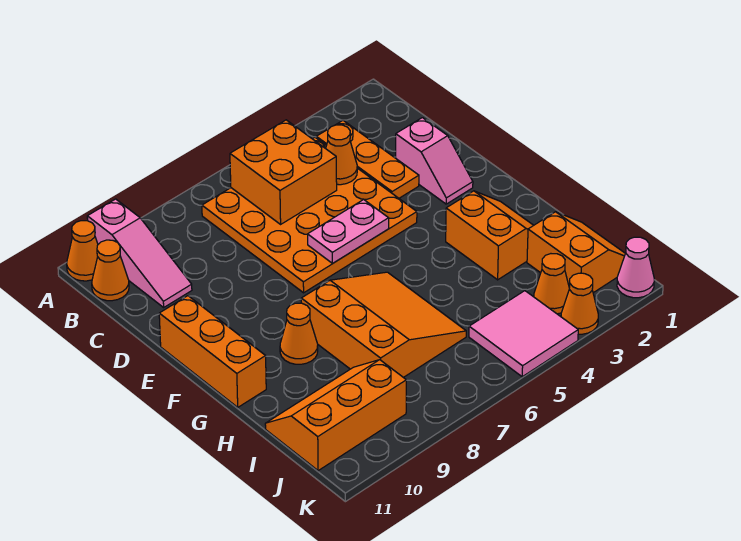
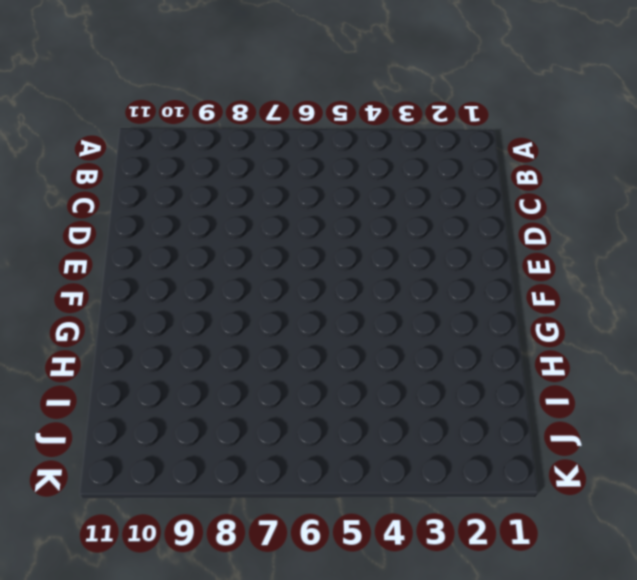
none -> pink 1x3 slope [87,199,192,307]
none -> orange 1x1 cone [67,221,98,281]
none -> orange 1x3 plate [316,121,419,198]

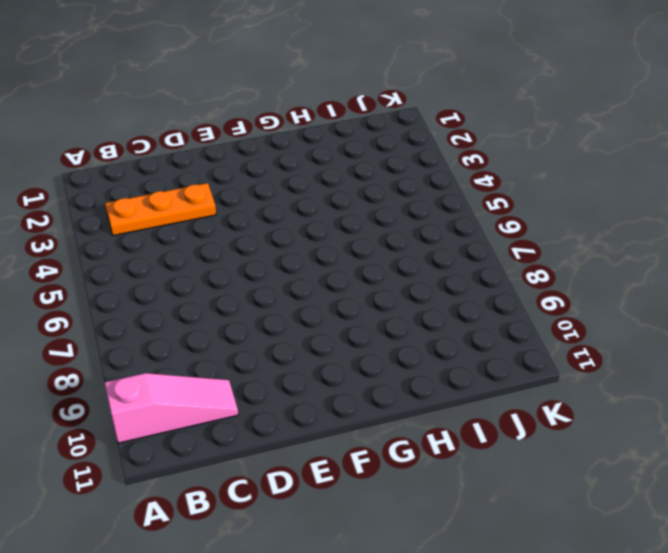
none -> orange 1x1 cone [67,221,98,281]
none -> orange 4x4 plate [202,137,417,293]
none -> orange 1x1 cone [92,240,129,301]

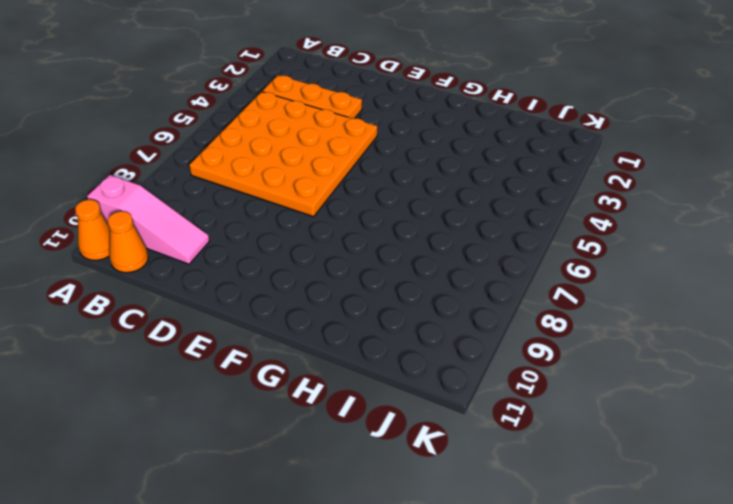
none -> pink 1x2 slope [396,118,473,204]
none -> orange 1x3 brick [159,296,266,407]
none -> orange 2x2 slope [446,191,533,280]

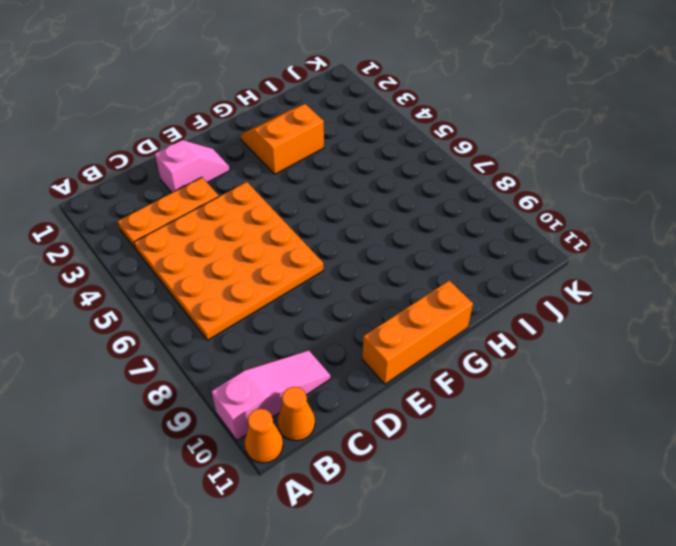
none -> orange 3x3 slope [301,272,466,377]
none -> orange 1x1 cone [280,303,318,364]
none -> orange 2x2 slope [527,212,625,293]

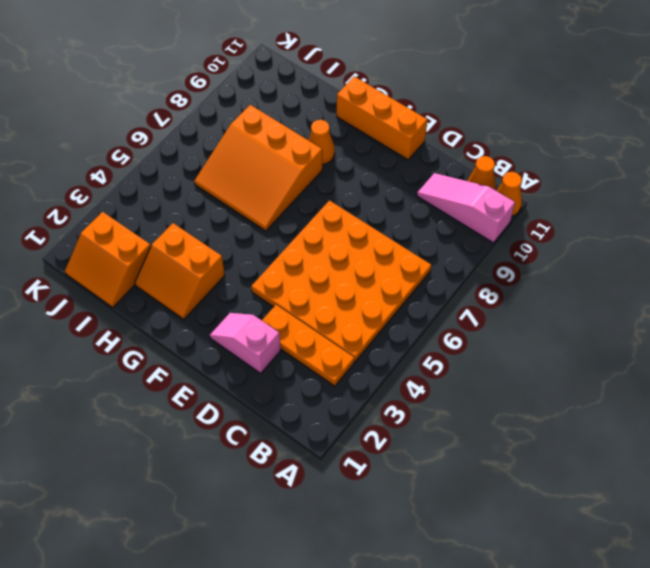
none -> orange 2x3 slope [265,360,406,471]
none -> orange 1x1 cone [534,254,569,314]
none -> pink 2x2 tile [469,291,578,377]

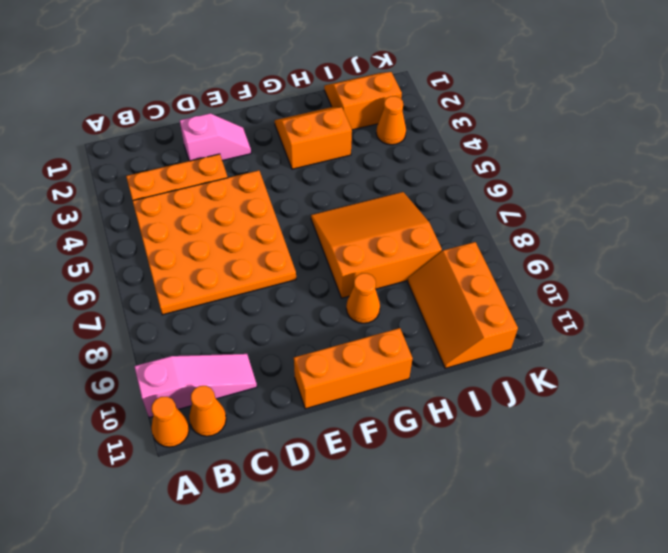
none -> pink 2x2 tile [469,291,578,377]
none -> pink 1x1 cone [617,237,654,298]
none -> orange 1x1 cone [561,273,598,334]

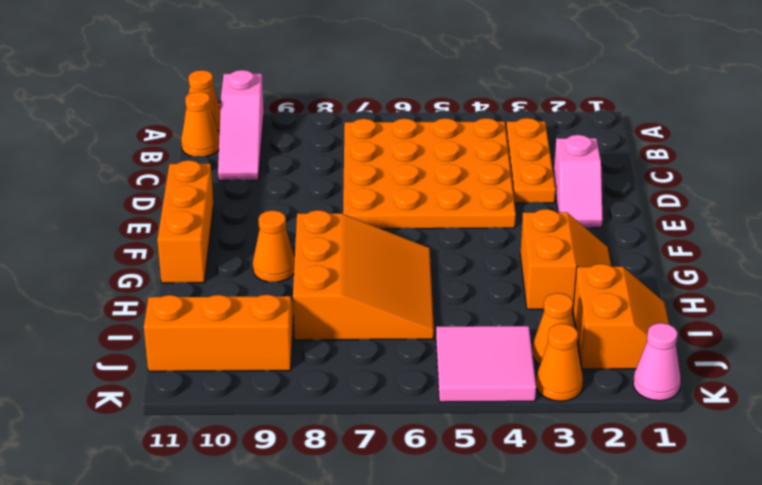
none -> orange 2x2 brick [230,120,337,224]
none -> orange 1x1 cone [326,125,357,185]
none -> pink 1x2 plate [308,200,389,263]

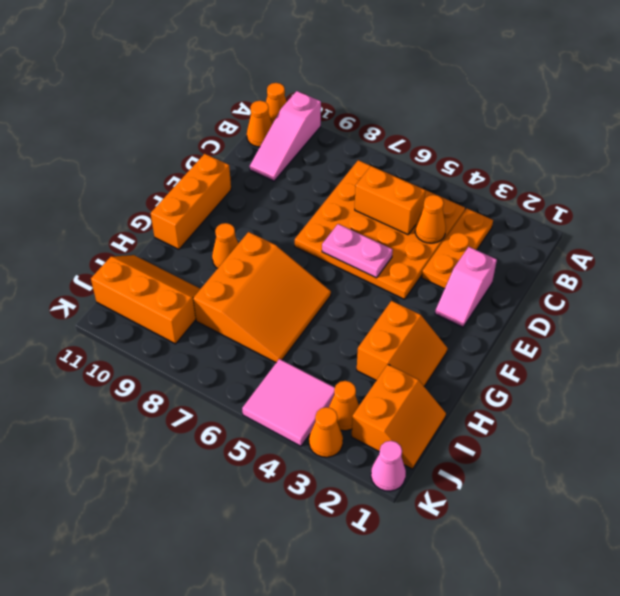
orange 1x2 brick [355,166,426,235] -> orange 2x2 brick [230,120,337,224]

